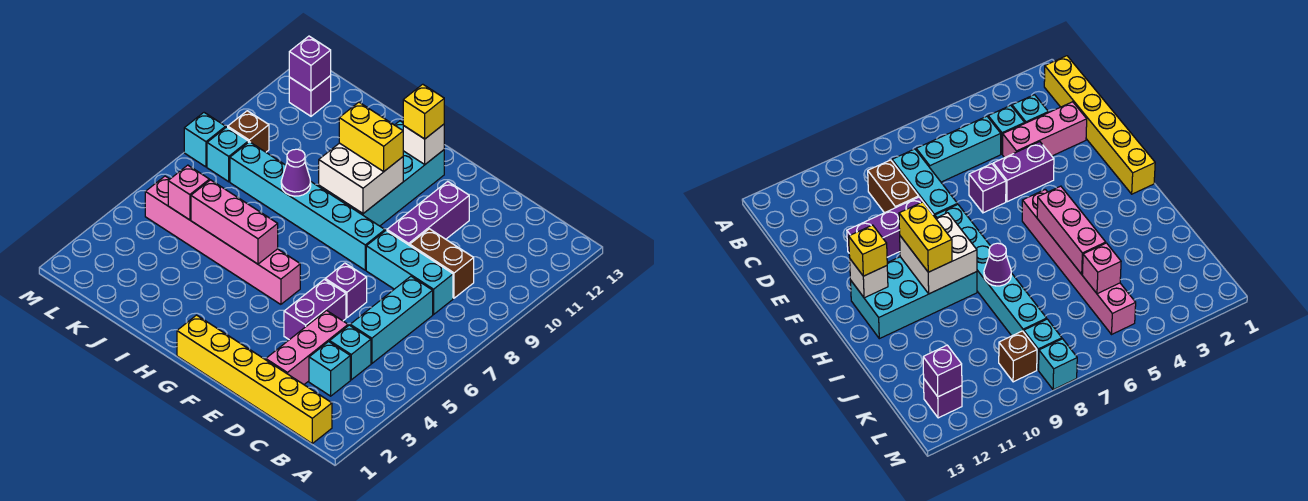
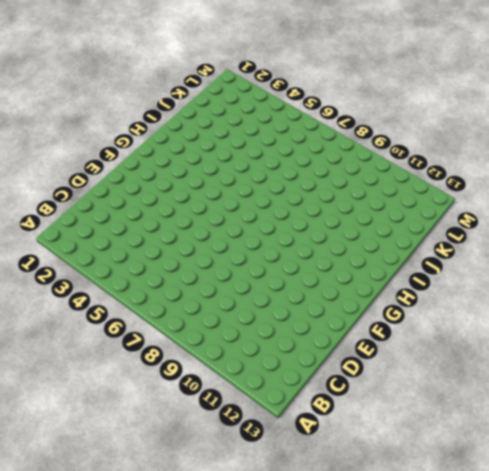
none -> yellow 1x6 brick [177,315,332,443]
none -> cyan 1x1 brick [309,342,350,396]
none -> cyan 1x1 brick [330,325,371,380]

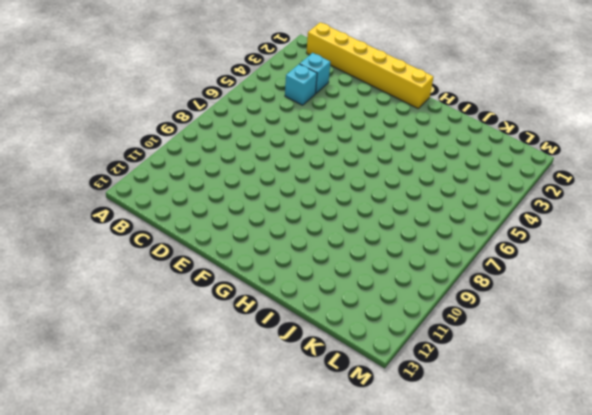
none -> cyan 1x3 brick [350,276,433,363]
none -> cyan 1x3 brick [366,231,453,314]
none -> brown 1x2 brick [410,229,474,298]

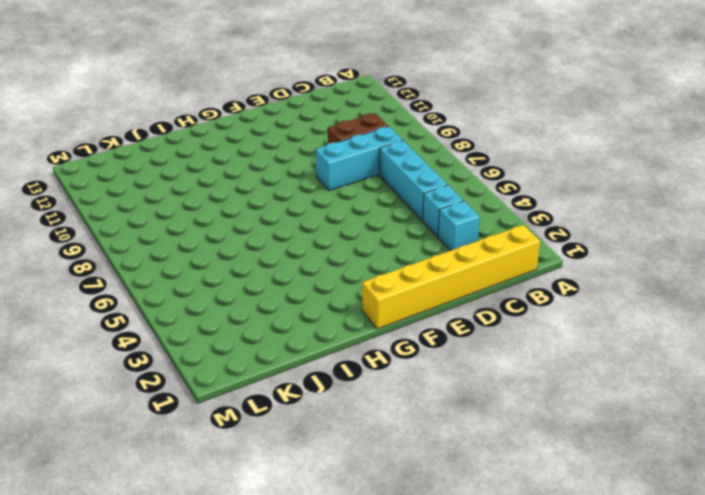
none -> pink 1x3 brick [266,311,348,384]
none -> purple 1x2 brick [284,279,346,340]
none -> purple 1x1 brick [325,263,367,318]

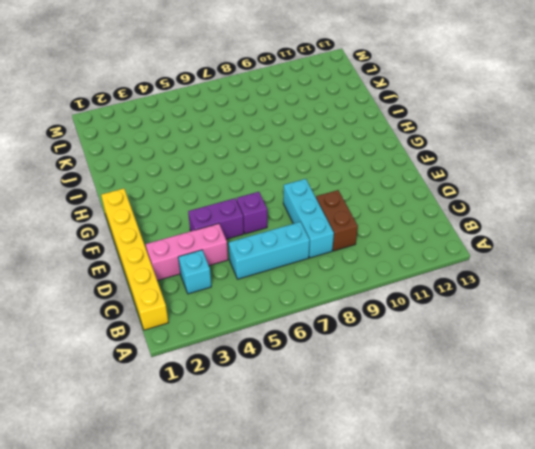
none -> cyan 1x1 brick [330,325,371,380]
none -> purple 1x3 brick [387,181,469,245]
none -> cyan 1x6 brick [230,142,385,270]

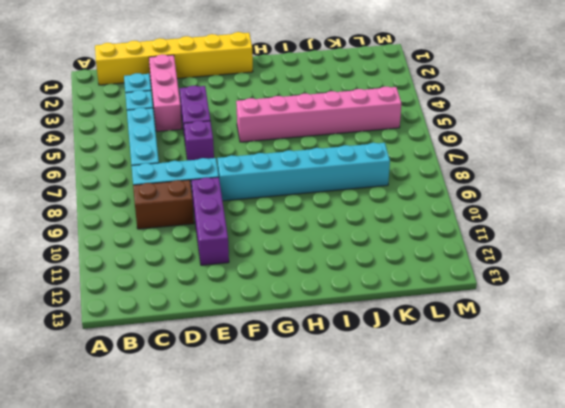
none -> cyan 2x4 brick [319,121,444,226]
none -> cyan 1x1 brick [207,127,248,182]
none -> brown 1x1 brick [228,111,269,152]

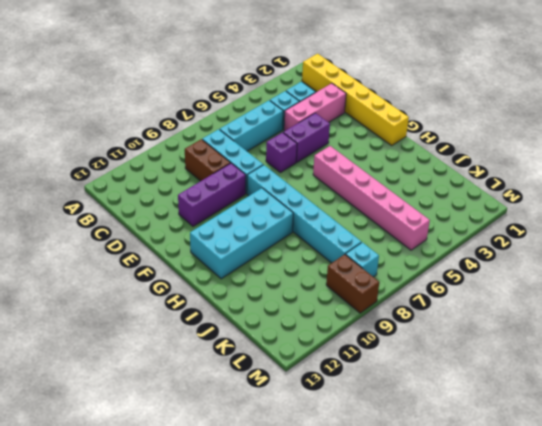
brown 1x2 brick [326,254,379,313] -> brown 1x1 brick [228,111,269,152]
none -> purple 1x1 brick [289,76,331,116]
none -> cyan 1x1 brick [184,113,226,167]
none -> white 2x2 brick [319,143,403,214]

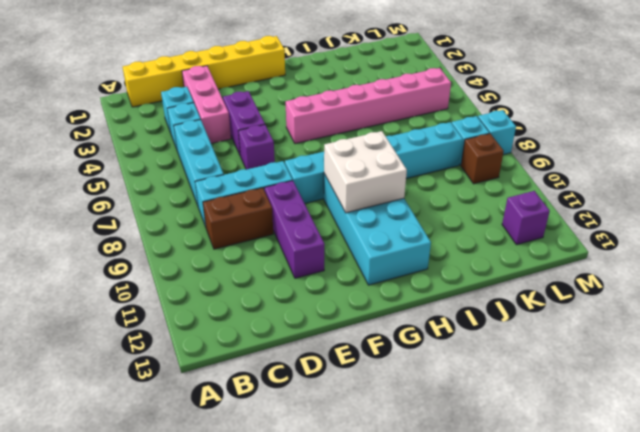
none -> white 1x1 brick [403,124,444,164]
none -> pink 1x3 brick [191,180,278,264]
none -> purple 1x1 cone [281,149,311,196]

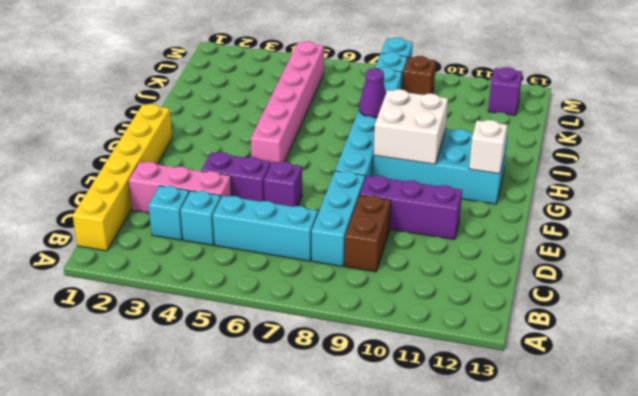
none -> pink 1x3 brick [191,180,278,264]
none -> pink 1x1 brick [168,165,209,220]
none -> purple 1x1 brick [289,36,331,91]

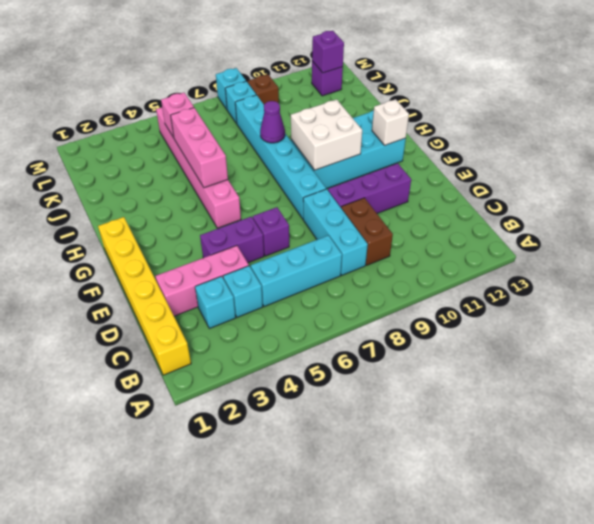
none -> yellow 1x2 brick [339,102,403,171]
none -> yellow 1x1 brick [403,84,444,139]

